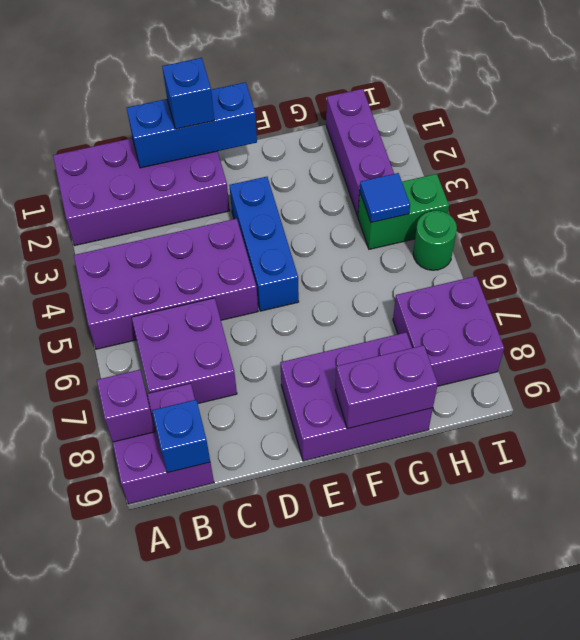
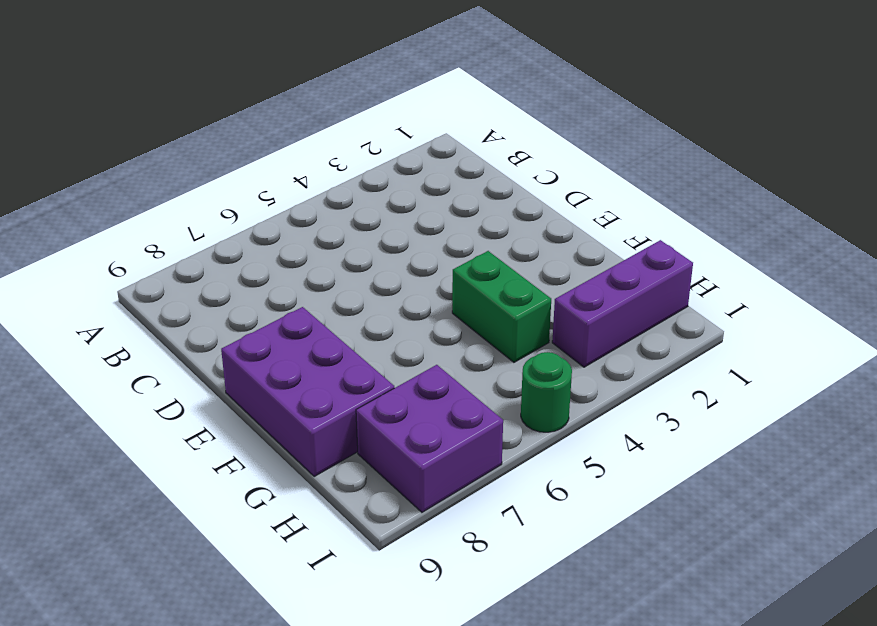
green 1x2 brick [452,251,551,362] -> green 1x2 brick moved to [358,174,449,249]
none -> purple 2x4 brick [53,138,230,246]
none -> purple 2x4 brick [74,219,258,349]
none -> purple 2x2 brick [113,384,214,504]

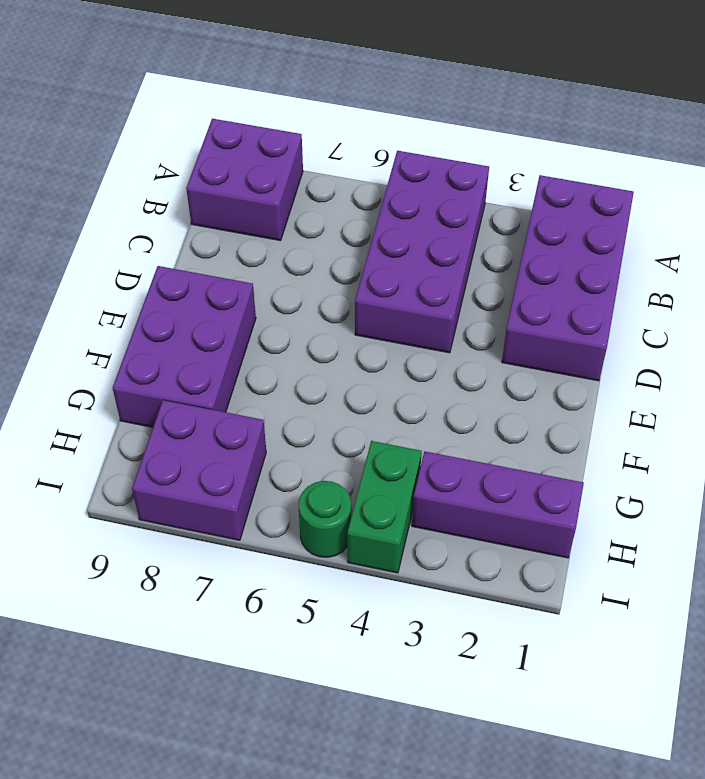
none -> purple 2x2 brick [132,298,237,403]
none -> blue 1x3 brick [229,177,299,311]
none -> purple 1x1 brick [97,370,155,442]

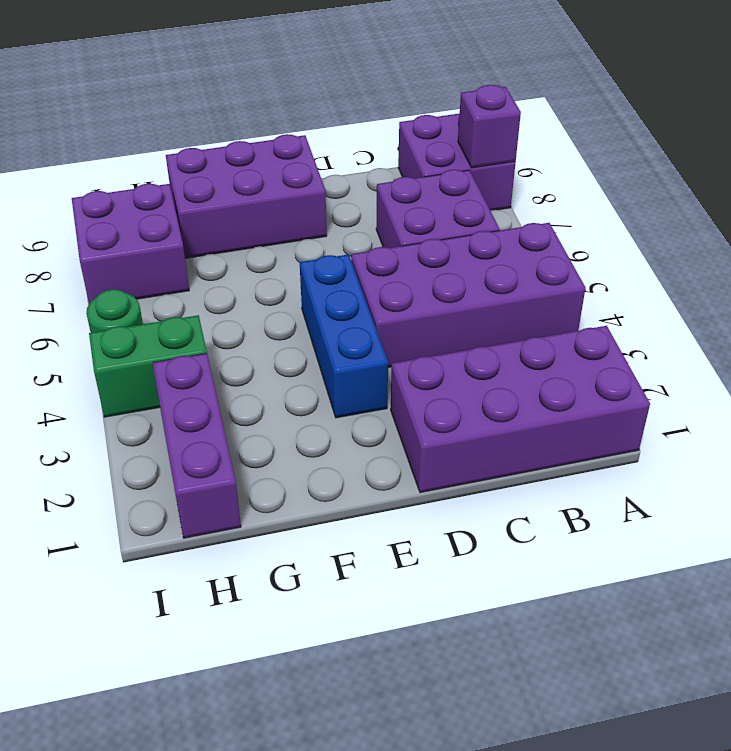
none -> blue 1x1 brick [152,400,210,473]
none -> blue 1x3 brick [127,82,257,168]
none -> purple 1x2 brick [335,345,438,429]

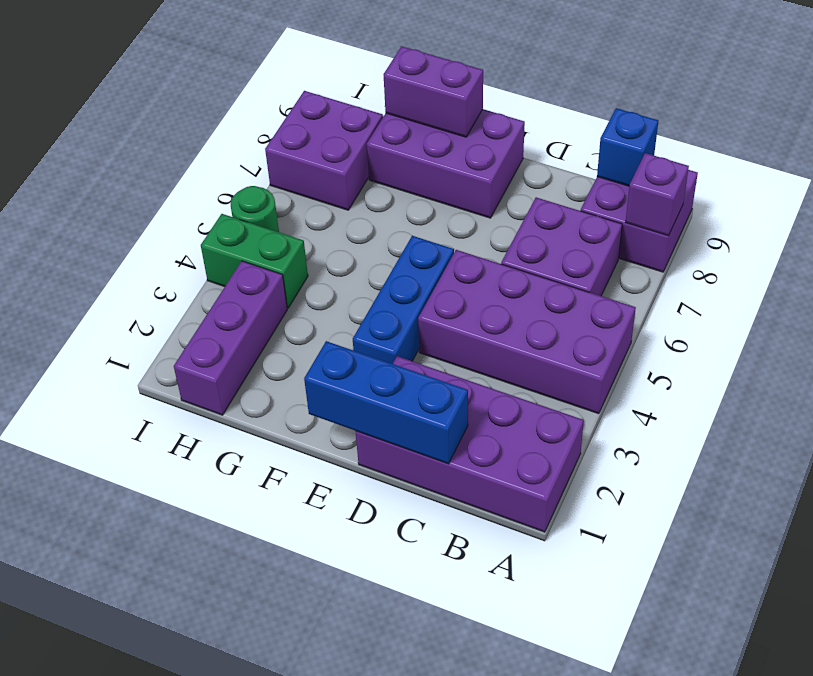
none -> blue 1x1 tile [360,173,410,223]
none -> blue 1x1 brick [162,58,214,129]

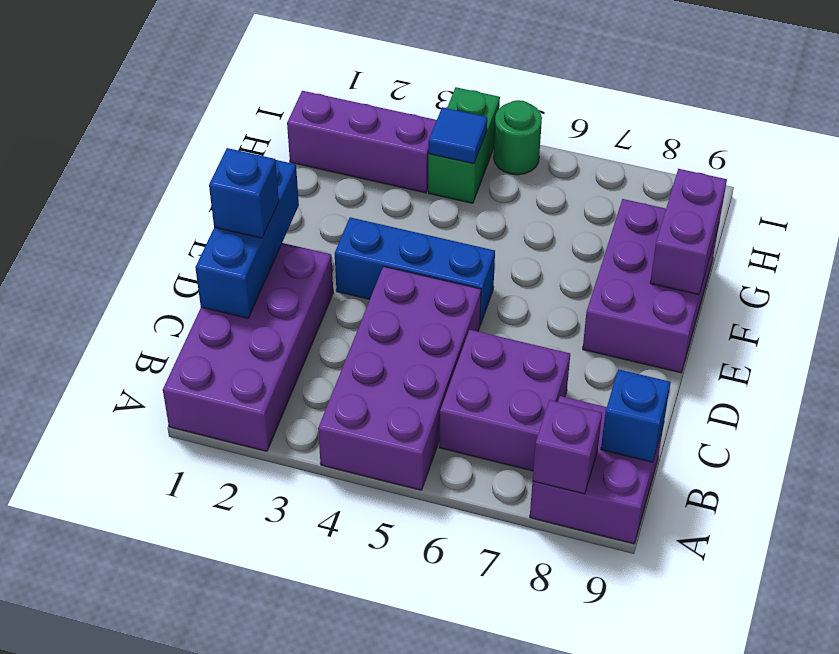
none -> purple 2x2 brick [393,276,504,386]

